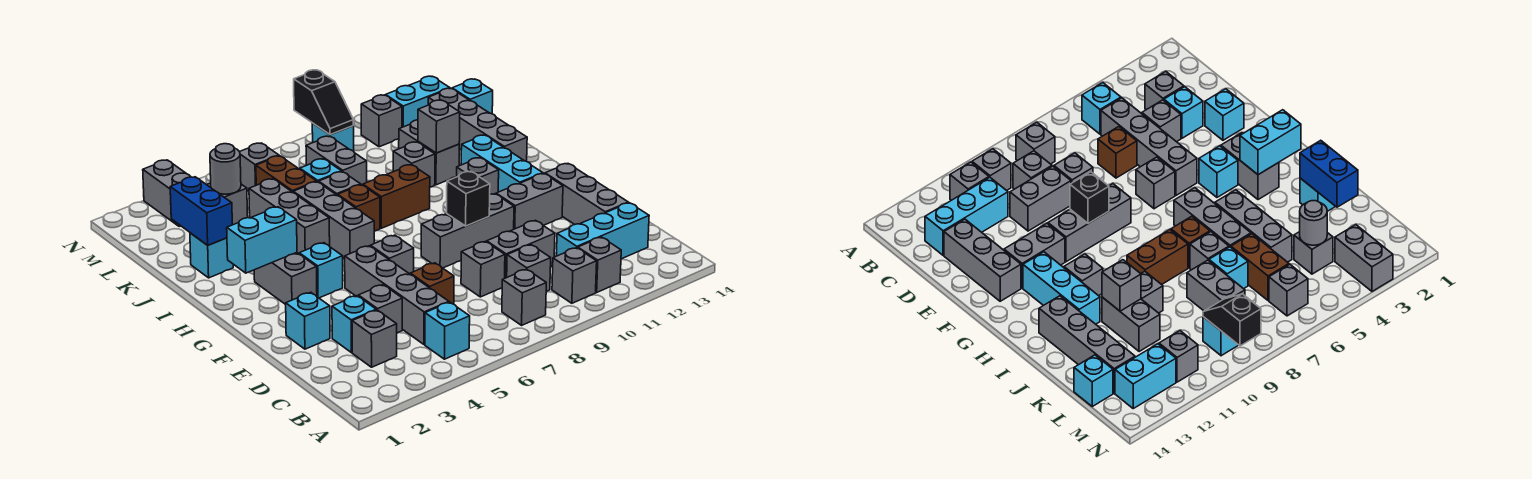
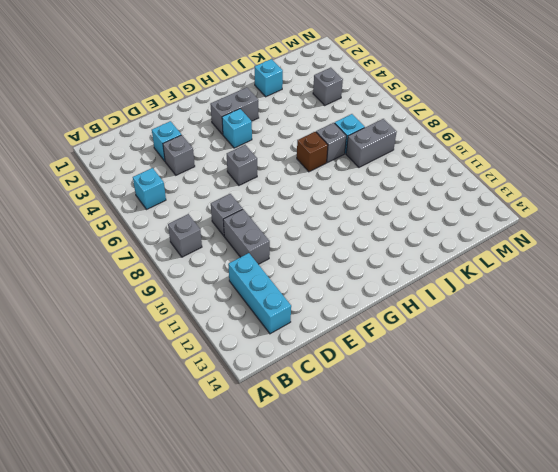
none -> grey 1x1 brick [552,248,597,303]
none -> grey 1x1 brick [578,237,621,292]
none -> grey 1x1 brick [352,310,397,367]
none -> grey 1x4 brick [345,246,449,344]

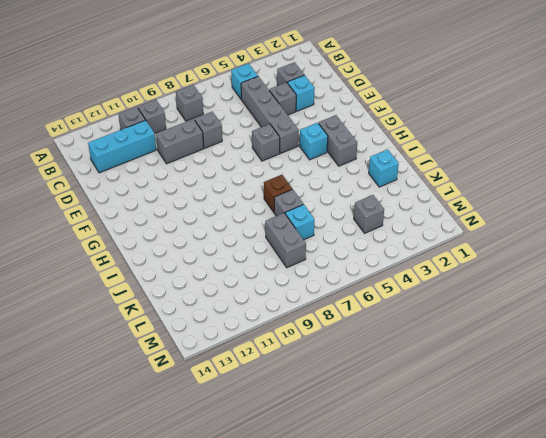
none -> grey 1x1 brick [507,245,551,291]
none -> brown 1x1 brick [410,263,454,304]
none -> grey 1x3 brick [545,164,628,225]
none -> cyan 1x1 brick [286,292,330,349]

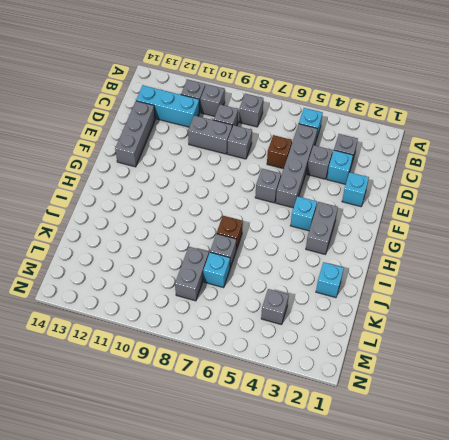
none -> grey 1x3 brick [421,194,514,268]
none -> grey 1x2 brick [496,173,563,229]
none -> cyan 1x3 brick [461,135,543,192]
none -> grey 1x3 brick [293,182,374,259]

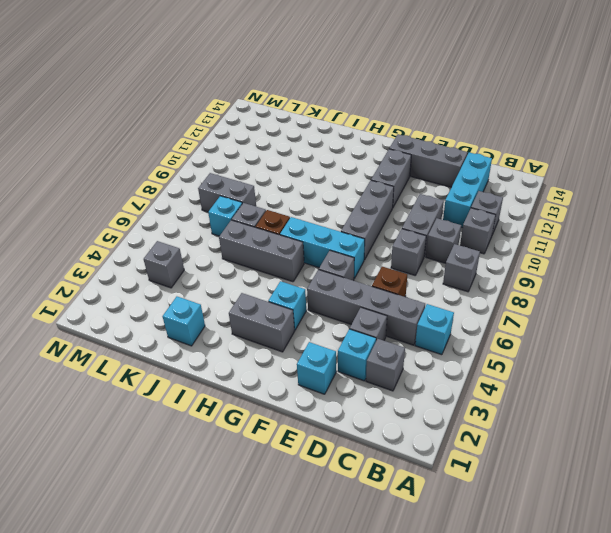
cyan 1x3 brick [280,217,365,278] -> cyan 1x3 brick moved to [461,135,543,192]
none -> grey 1x1 brick [457,158,499,194]
none -> grey 1x3 brick [249,179,330,254]
none -> brown 1x2 brick [363,165,430,228]
none -> grey 1x4 brick [428,88,527,161]

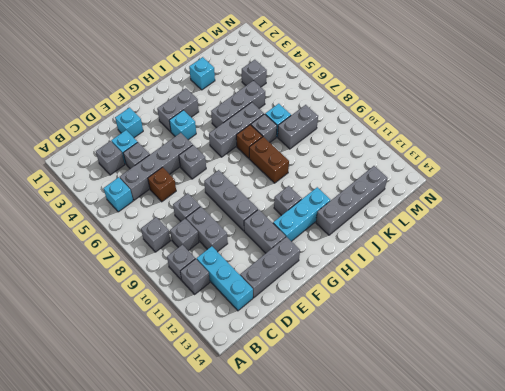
none -> grey 1x1 brick [393,142,435,187]
none -> grey 1x2 brick [399,120,459,185]
none -> brown 1x2 brick [256,156,317,192]
none -> cyan 1x1 brick [452,79,493,114]

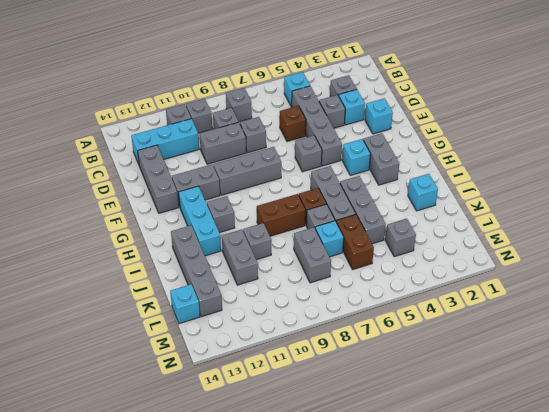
none -> grey 1x2 brick [143,160,190,227]
none -> grey 1x1 brick [240,143,279,191]
none -> cyan 1x1 brick [312,123,354,151]
none -> grey 1x1 brick [361,95,402,147]

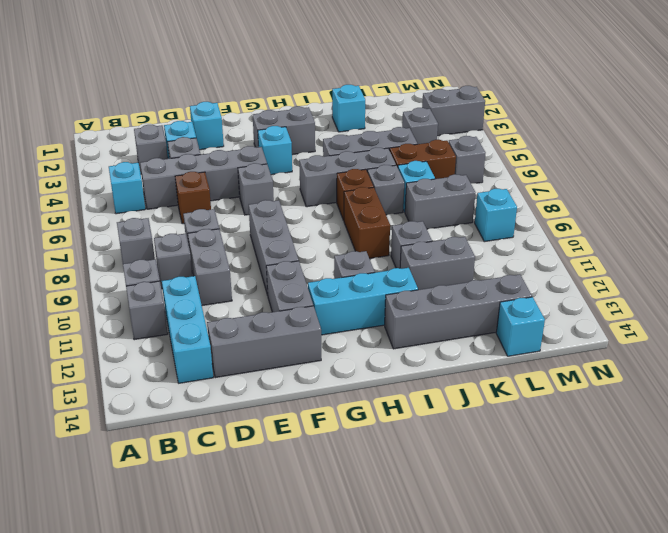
none -> grey 1x1 brick [361,95,402,147]
none -> cyan 1x2 brick [386,76,450,127]
none -> black 1x1 brick [447,171,490,226]
none -> cyan 1x2 brick [227,207,297,273]

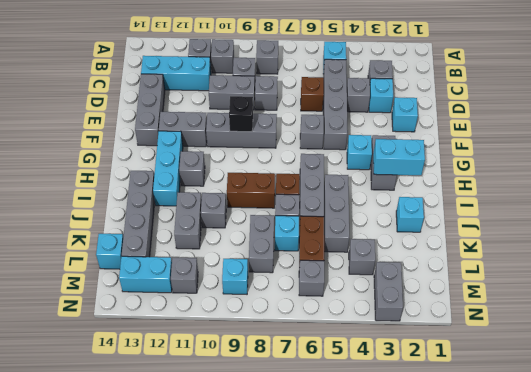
none -> blue 1x2 brick [170,177,232,245]
none -> grey 1x1 brick [418,100,460,153]
none -> grey 1x1 round brick [210,144,241,194]
none -> black 1x2 slope [294,70,353,135]

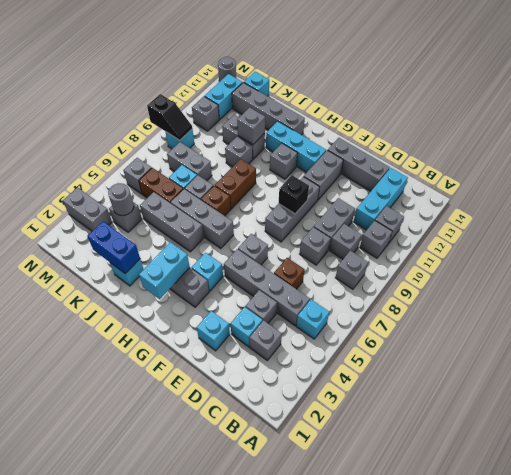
grey 1x1 round brick [218,57,236,82] -> none

